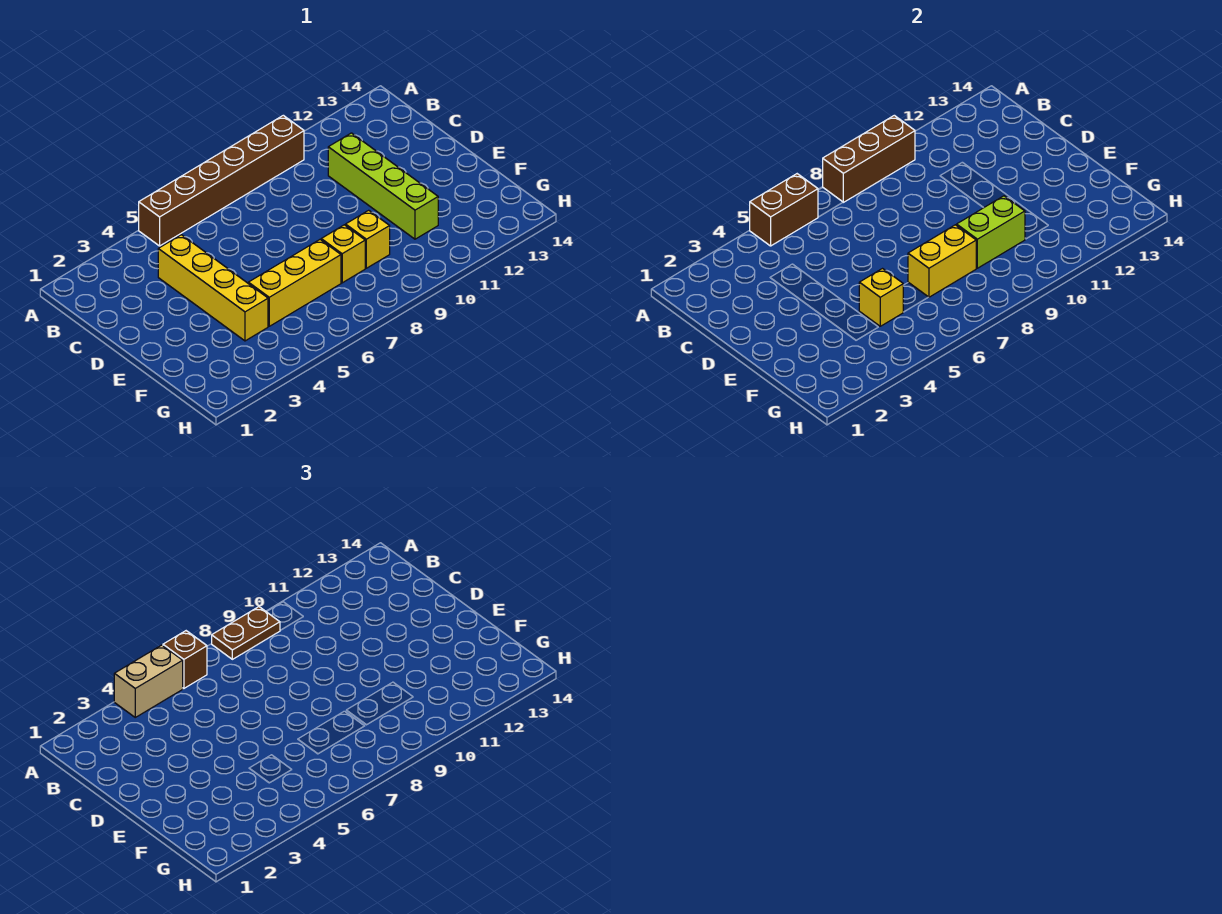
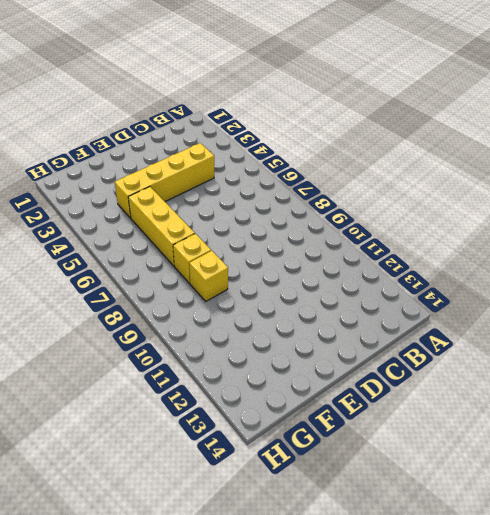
none -> brown 1x6 brick [139,115,304,246]
none -> lime 1x4 brick [328,133,438,239]
none -> brown 1x2 brick [750,174,818,246]

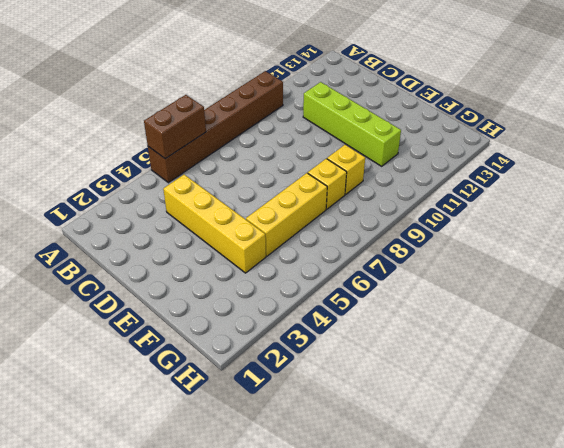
none -> brown 1x3 brick [823,115,915,202]
none -> yellow 1x1 brick [859,269,903,326]
none -> yellow 1x2 brick [908,225,976,297]

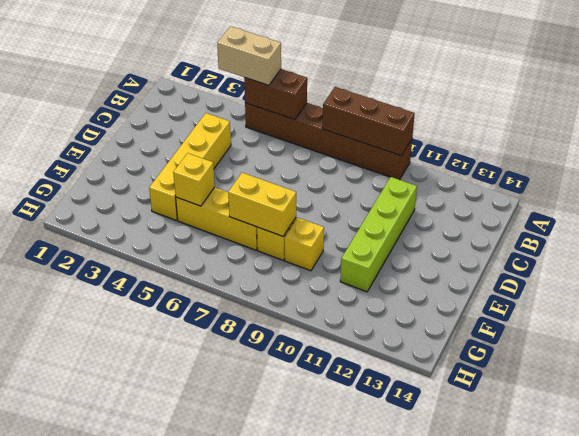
none -> lime 1x2 brick [957,196,1025,268]
none -> brown 1x1 brick [163,631,207,688]
none -> brown 1x2 plate [212,607,280,659]

